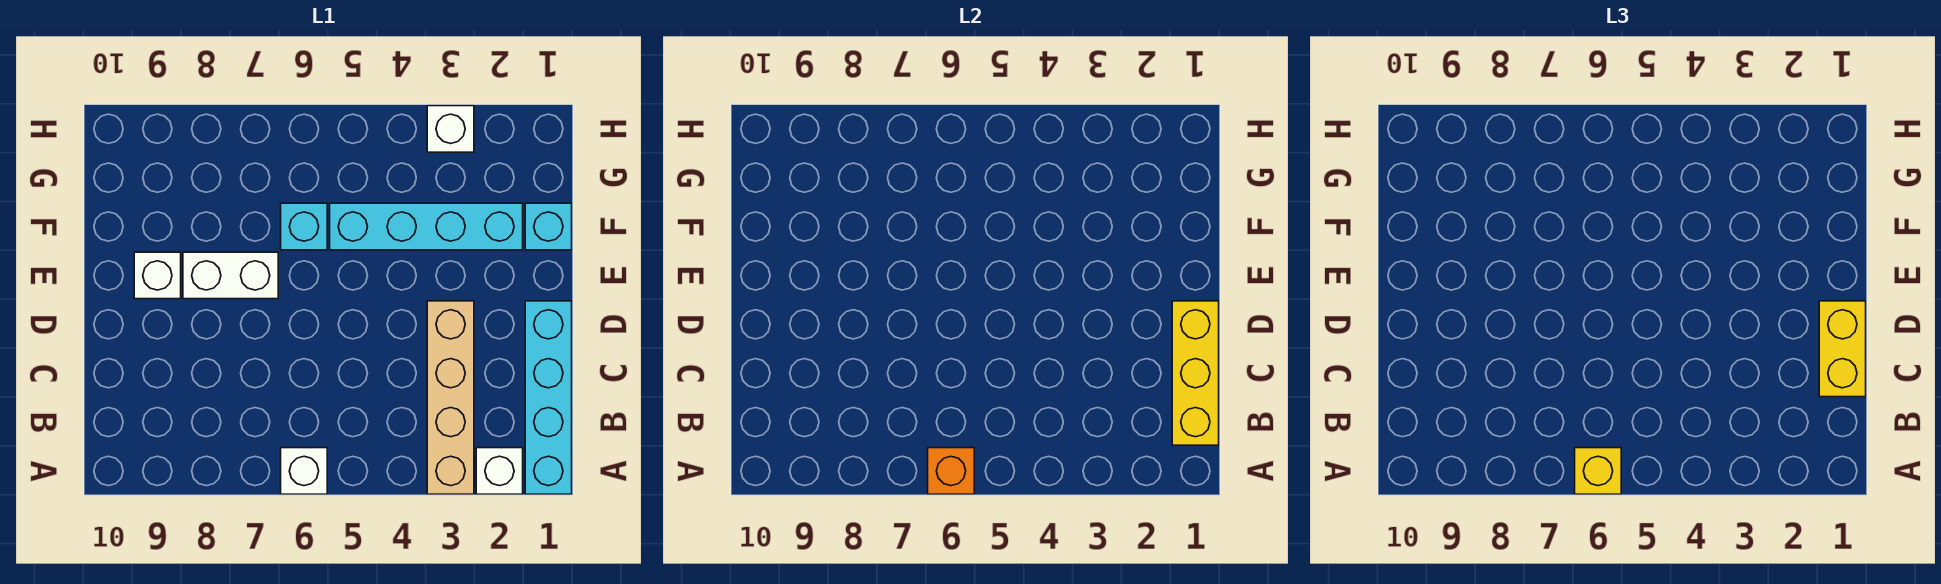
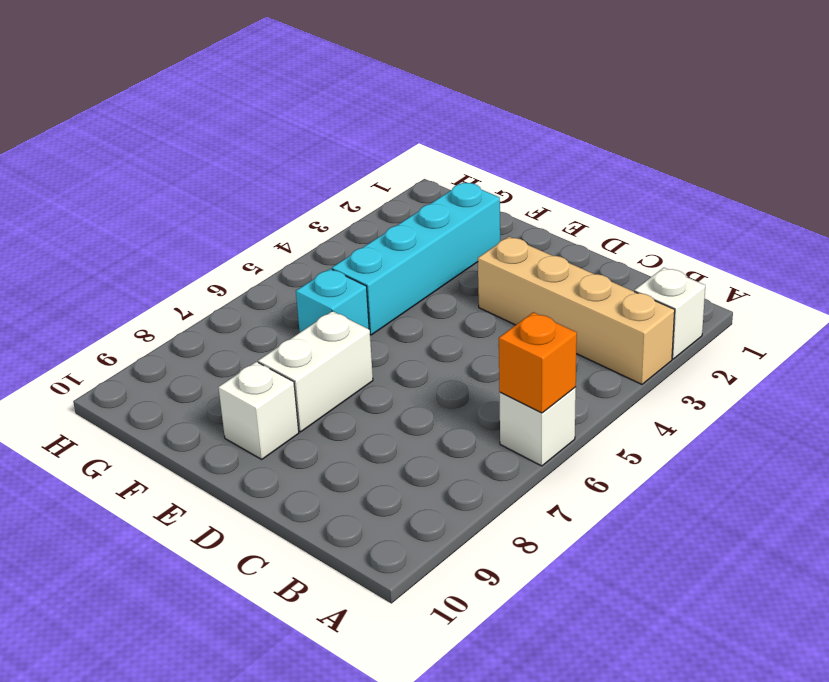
none -> cyan 1x4 brick [525,301,572,494]
none -> cyan 1x1 brick [525,203,572,250]
none -> white 1x1 brick [427,106,474,152]

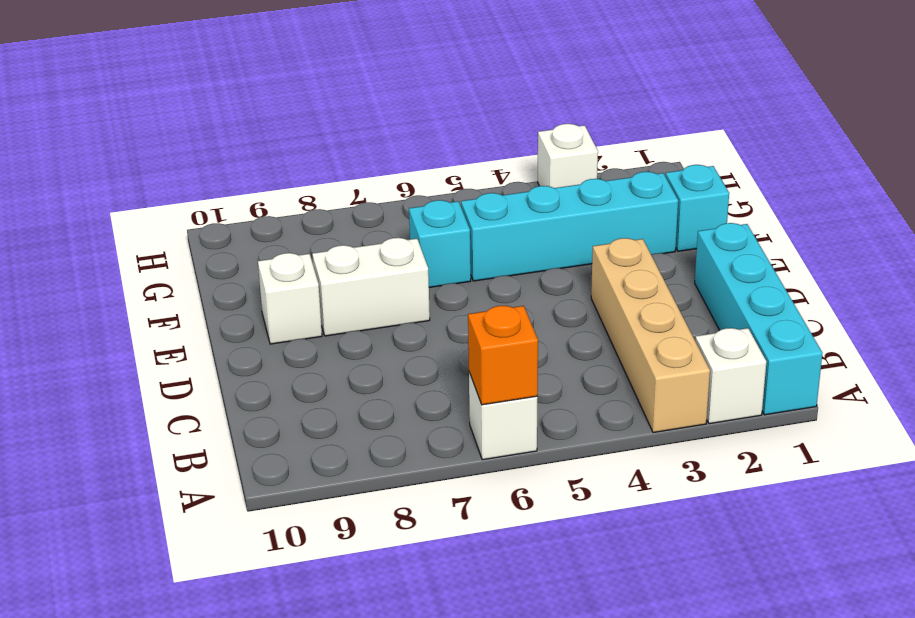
none -> yellow 1x3 brick [1172,301,1219,445]
none -> yellow 1x1 brick [1575,448,1621,494]
none -> yellow 1x2 brick [1819,301,1866,397]

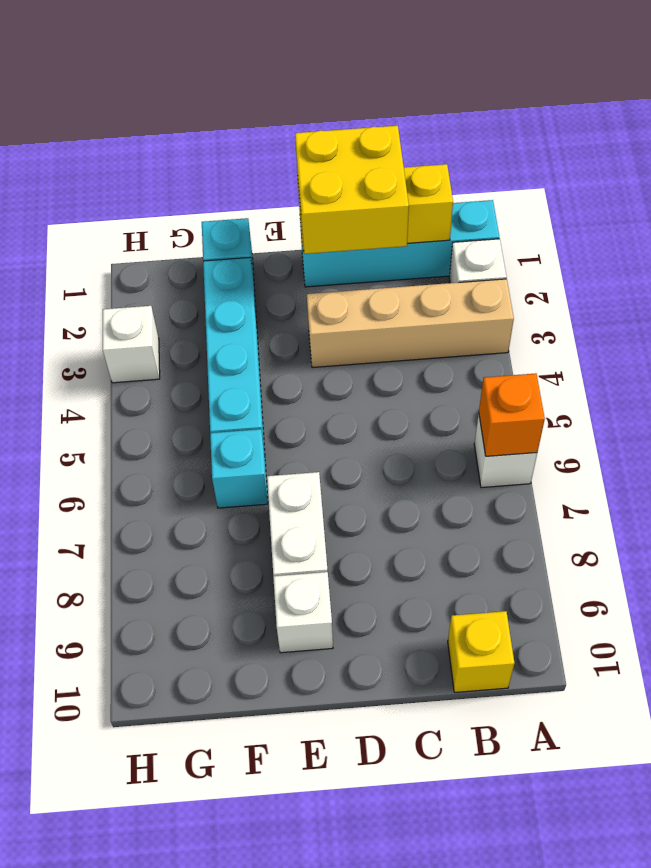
yellow 1x1 brick [448,611,514,692] -> yellow 1x1 brick moved to [1575,448,1621,494]
yellow 2x2 brick [295,126,409,254] -> yellow 1x2 brick [1819,301,1866,397]

